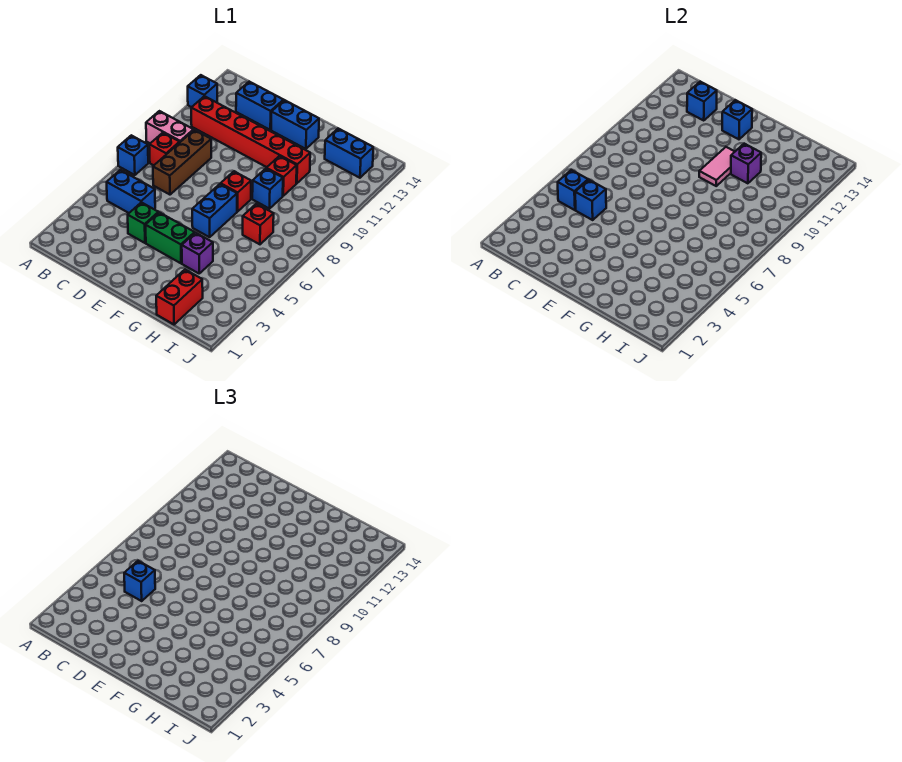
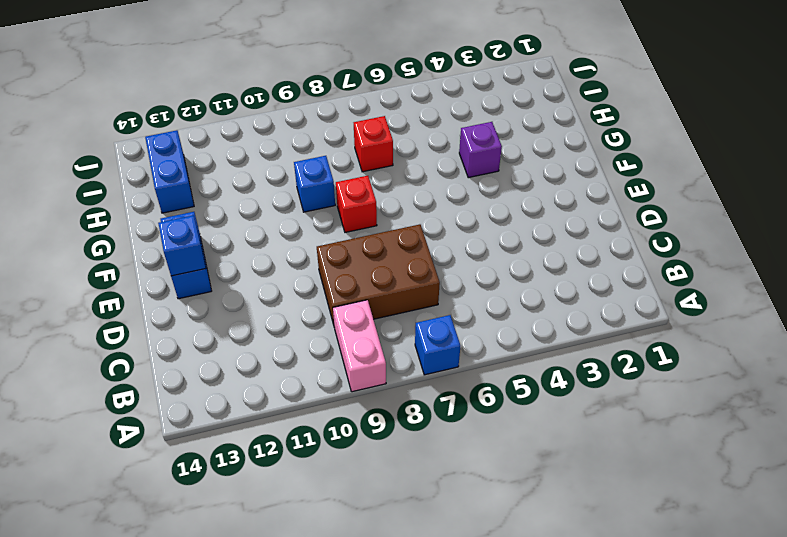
brown 2x3 brick [317,224,440,328] -> brown 1x3 brick [153,130,211,195]
none -> blue 1x1 brick [188,75,217,107]
none -> blue 1x2 brick [107,170,155,213]
none -> red 1x1 brick [149,133,180,165]

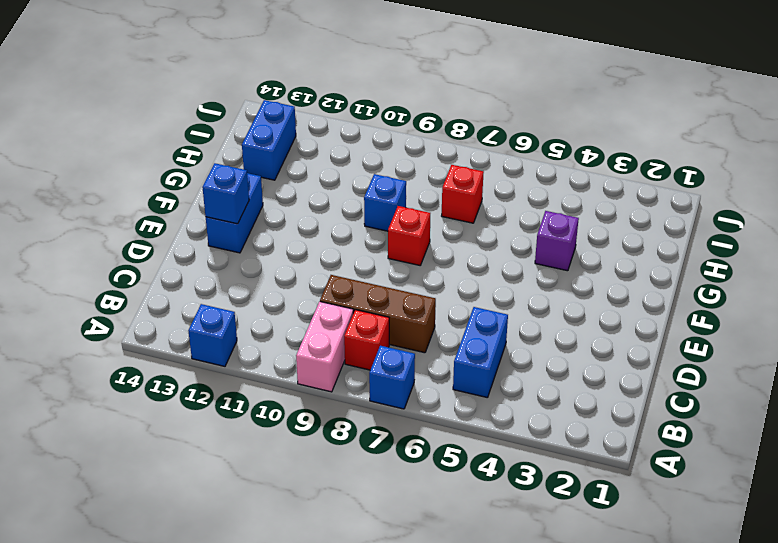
none -> red 1x6 brick [191,96,310,183]
none -> blue 1x2 brick [236,82,283,130]
none -> green 1x1 brick [128,202,158,243]

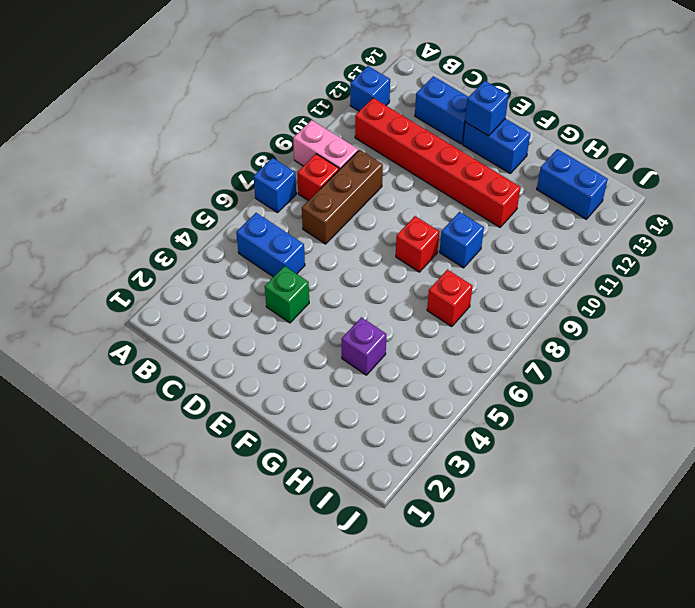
none -> green 1x2 brick [146,212,195,263]
none -> blue 1x2 brick [192,184,237,237]
none -> red 1x1 brick [266,156,297,196]

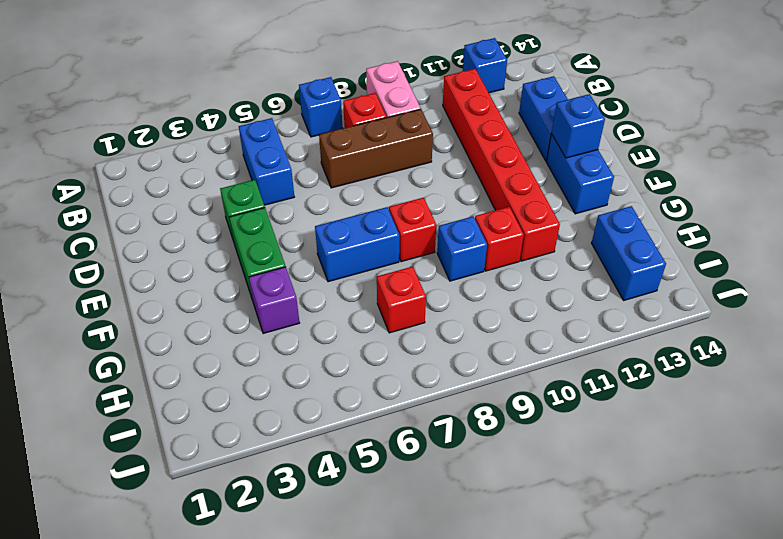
none -> red 1x2 brick [156,270,203,324]
none -> blue 1x1 brick [558,170,588,210]
none -> blue 1x1 brick [575,180,606,220]

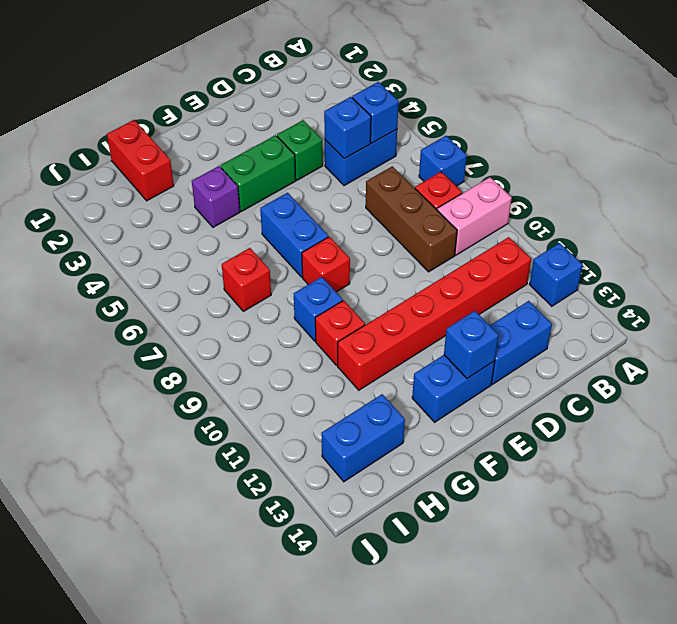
none -> blue 1x1 brick [687,82,717,120]
none -> pink 1x2 tile [699,147,735,186]
none -> purple 1x1 brick [731,144,761,183]

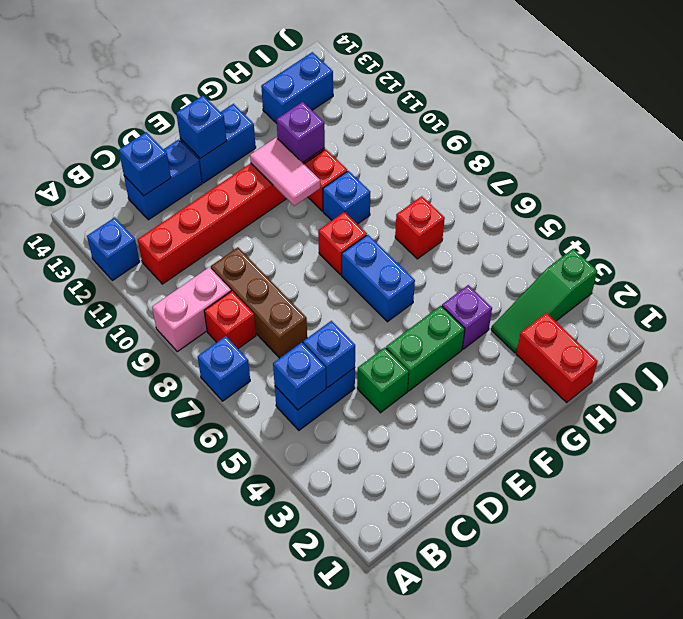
green 1x3 slope [491,249,597,353] -> none
none -> blue 1x1 brick [124,561,155,601]

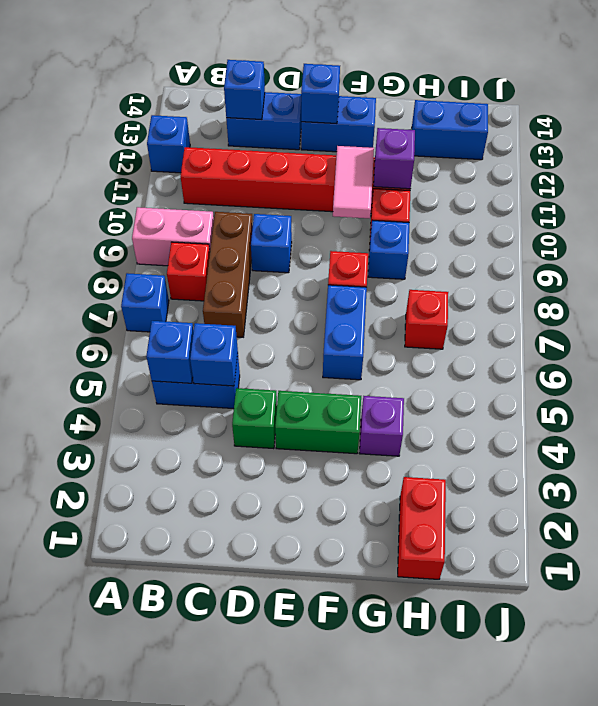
blue 1x1 brick [251,214,292,273] -> blue 1x1 brick moved to [124,561,155,601]

